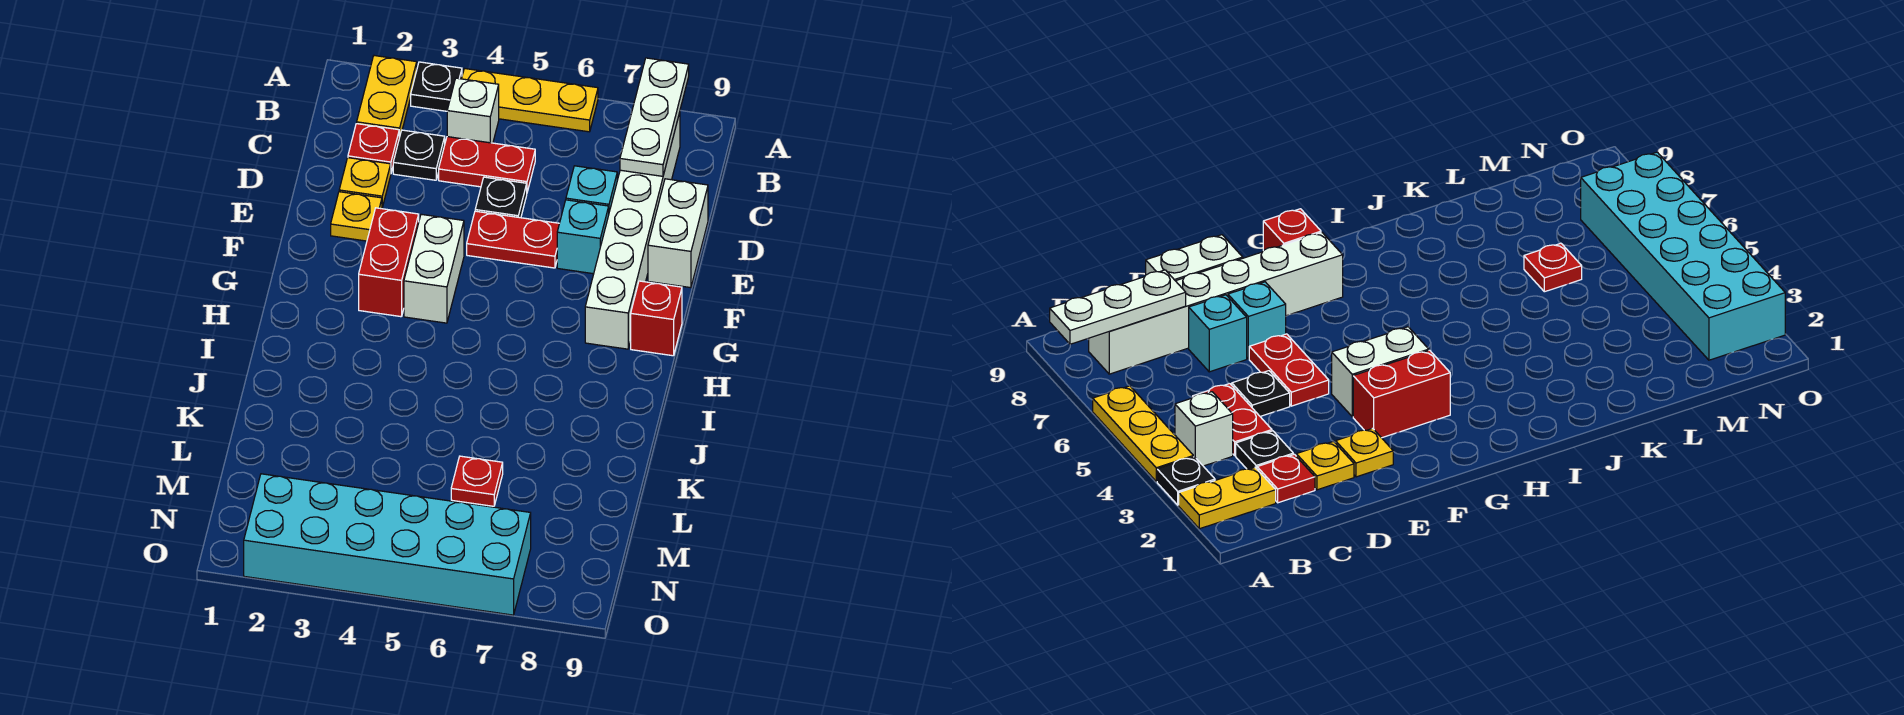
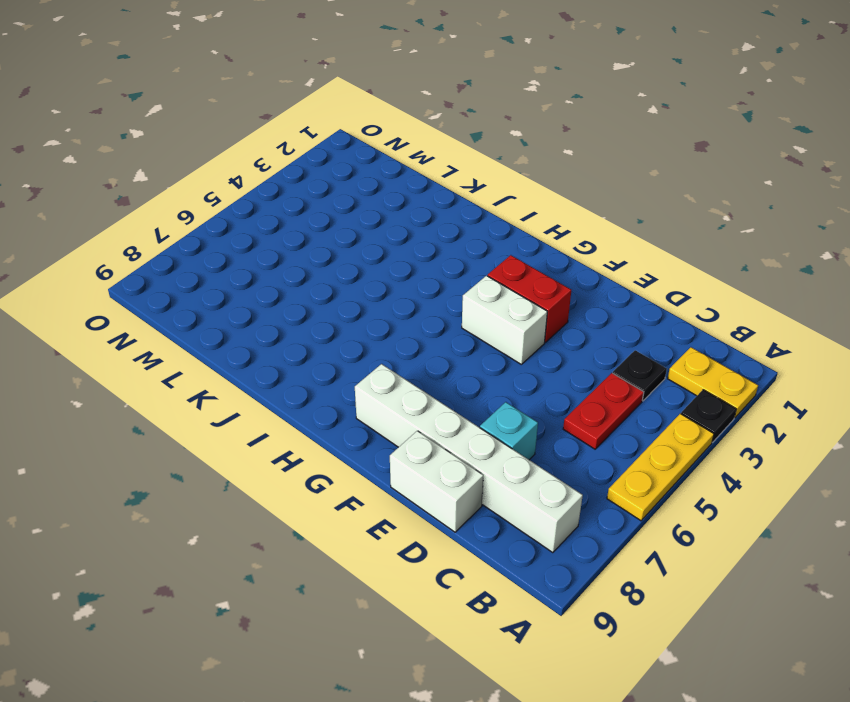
none -> white 1x1 brick [447,78,499,143]
none -> red 1x1 plate [348,124,399,172]
none -> yellow 1x1 plate [339,158,391,207]

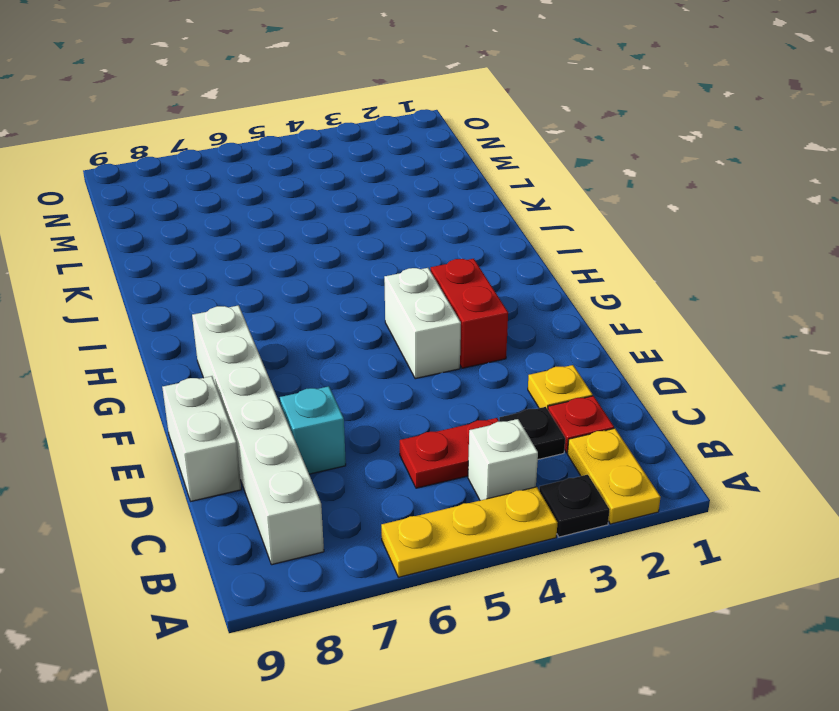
none -> black 1x1 plate [475,177,527,218]
none -> yellow 1x1 plate [331,192,382,241]
none -> red 1x2 plate [467,211,559,268]

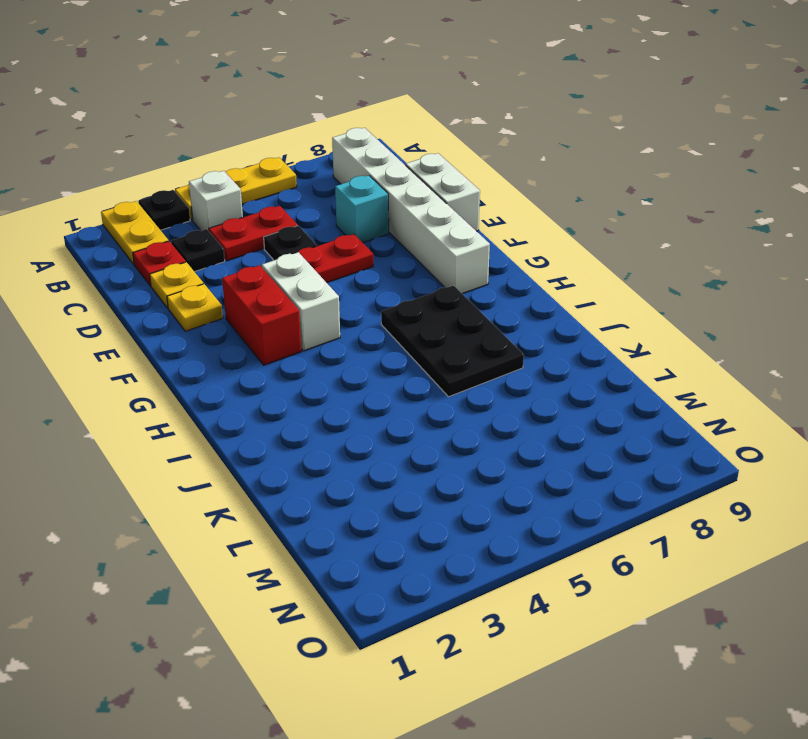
black 2x3 plate [381,285,524,397] -> none
none -> cyan 1x1 brick [557,200,609,274]
none -> red 1x1 brick [631,281,682,356]
none -> red 1x1 plate [451,456,503,506]

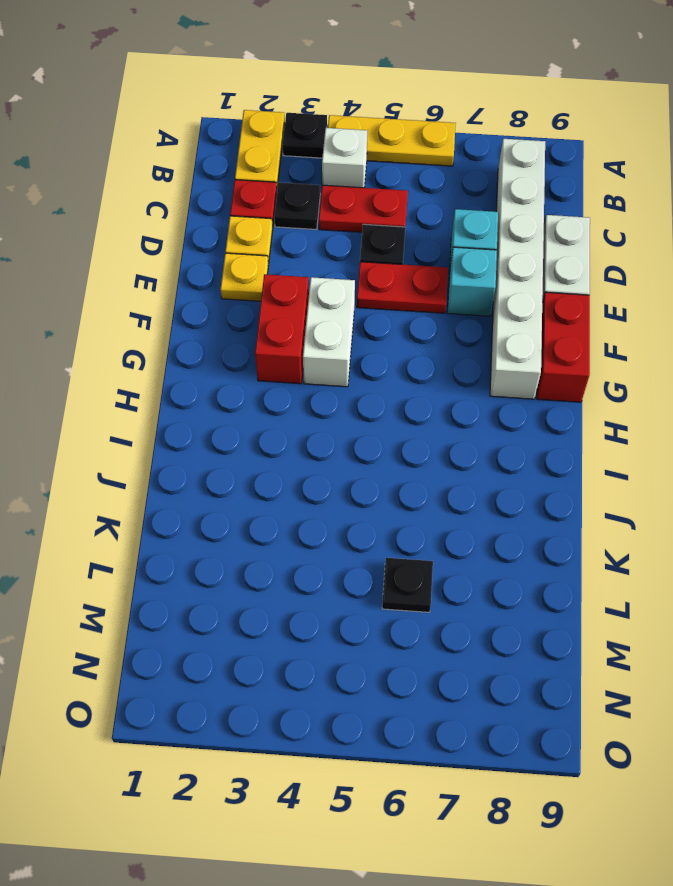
red 1x2 brick [537,292,590,402] -> red 1x1 brick [631,281,682,356]
black 1x1 plate [382,558,433,612] -> red 1x1 plate [451,456,503,506]
none -> cyan 2x6 brick [244,474,531,615]
none -> white 1x3 plate [620,58,689,176]

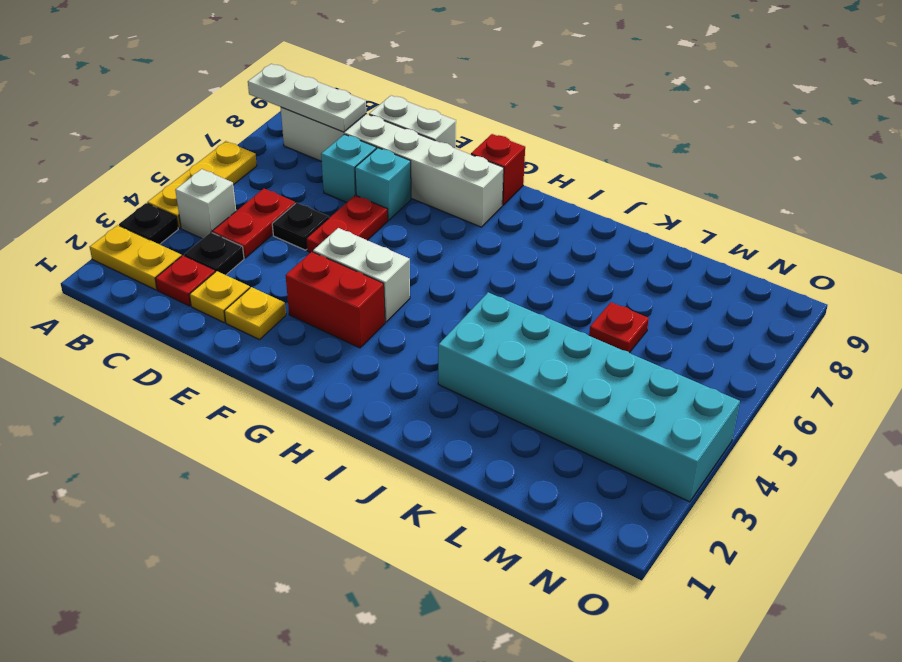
cyan 2x6 brick [438,292,740,502] -> cyan 2x6 brick turned to [244,474,531,615]

